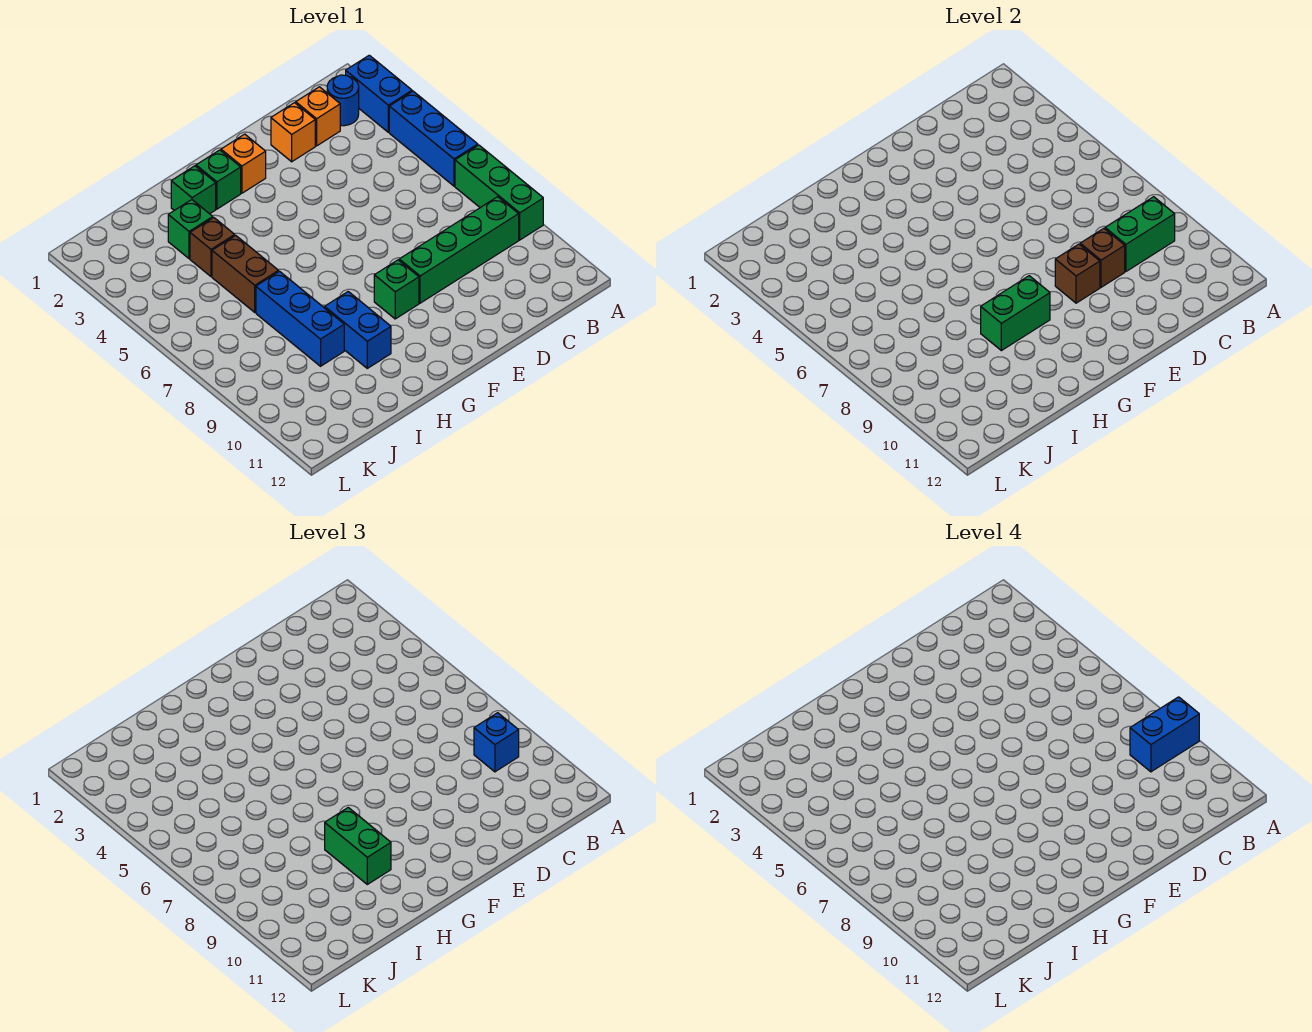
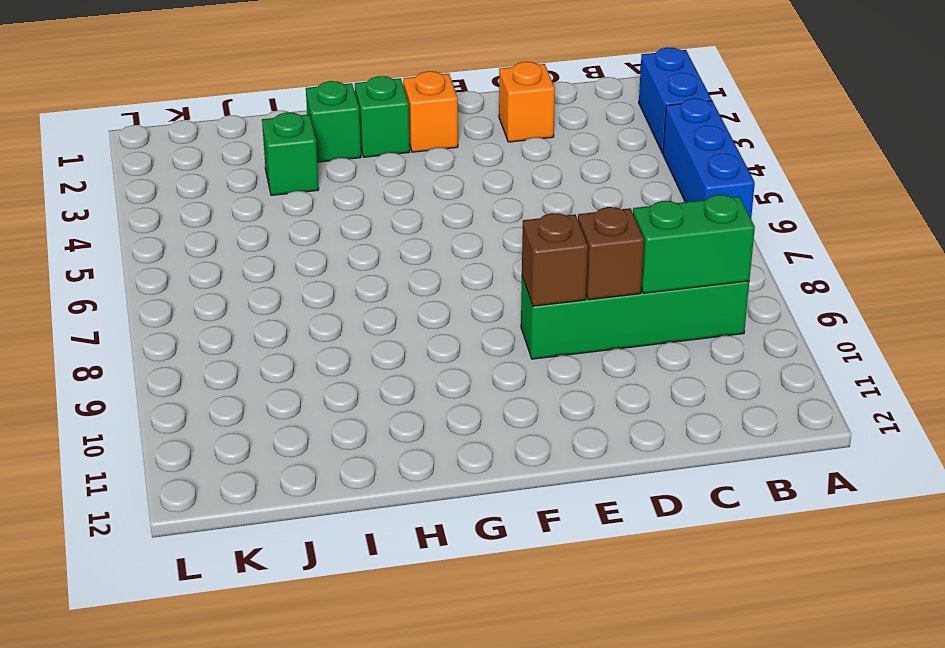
none -> green 1x3 brick [455,145,543,240]
none -> blue 1x1 round brick [327,75,359,126]
none -> orange 1x1 brick [296,87,340,146]

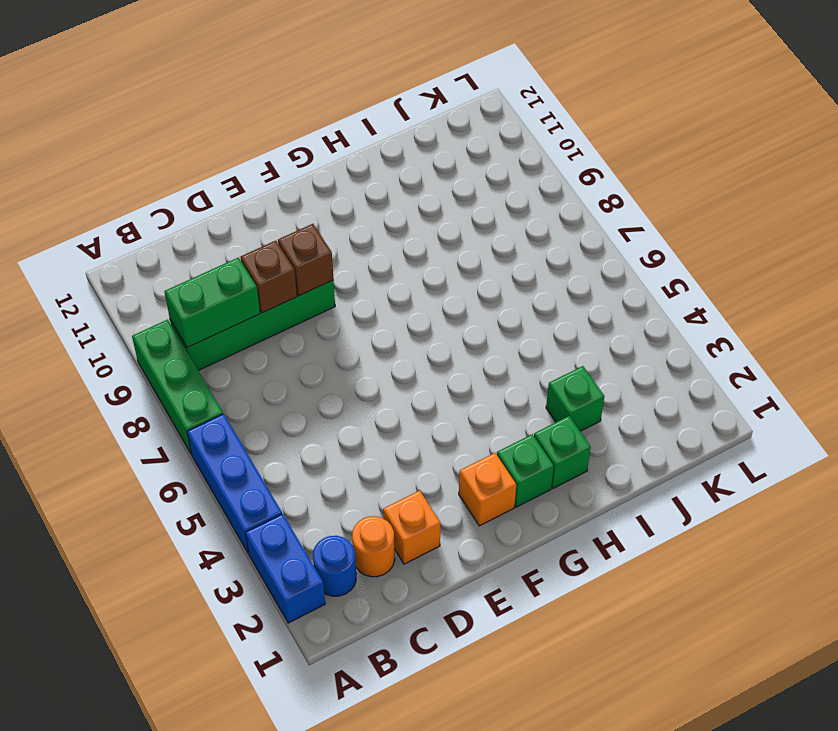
orange 1x1 round brick [352,516,395,577] -> orange 1x1 brick [296,87,340,146]
none -> green 1x1 brick [374,260,419,319]
none -> blue 1x2 brick [325,292,391,368]
none -> brown 1x1 brick [190,218,235,276]

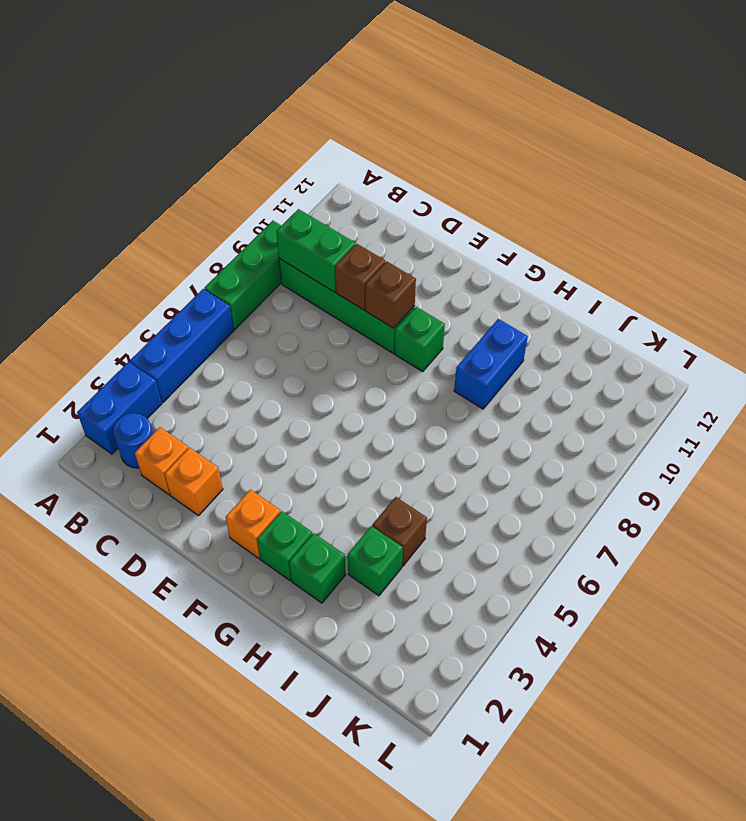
none -> brown 1x2 brick [212,235,279,312]
none -> blue 1x3 brick [256,271,344,366]
none -> green 1x2 brick [981,276,1050,351]

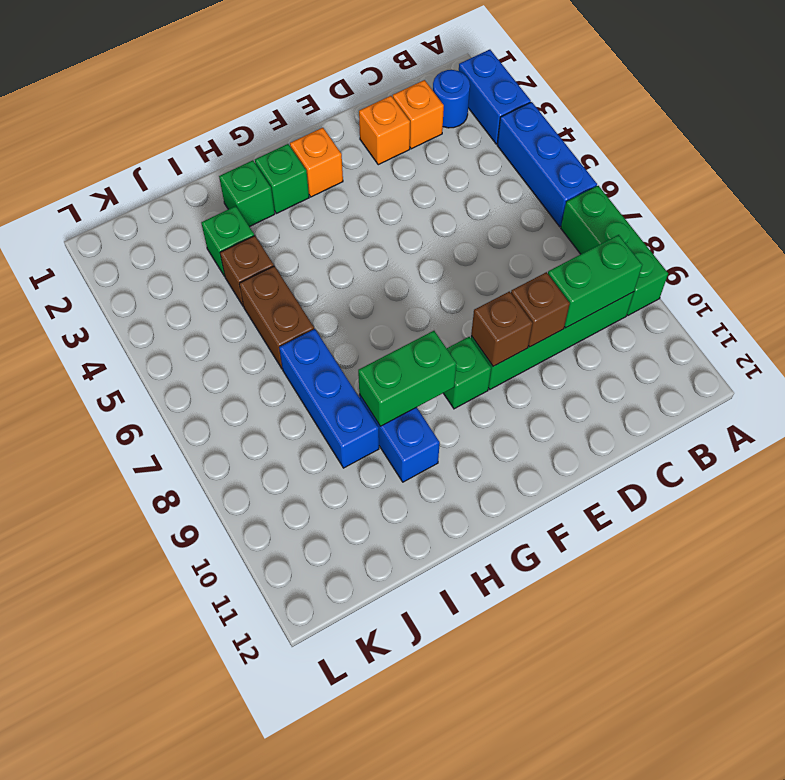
none -> blue 1x1 brick [474,713,519,772]
none -> green 1x2 brick [325,808,391,884]
none -> blue 1x2 brick [1130,697,1199,772]

